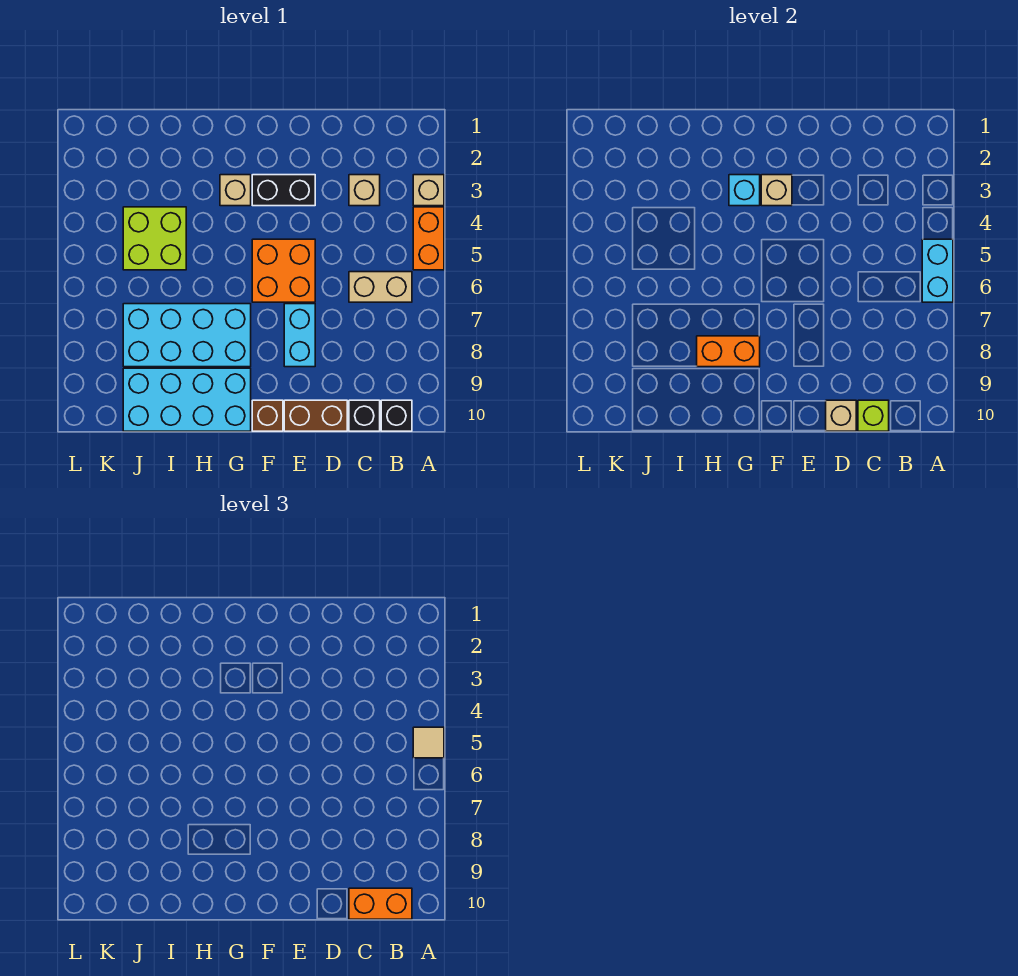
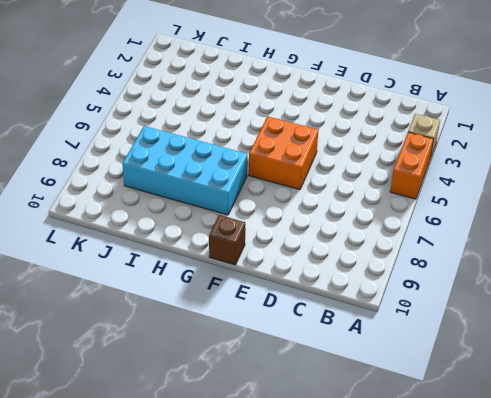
none -> tan 1x2 brick [349,272,412,302]
none -> black 1x1 brick [381,400,412,431]
none -> tan 1x1 brick [349,175,380,206]

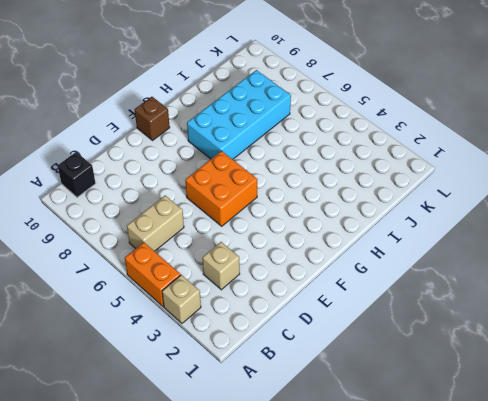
none -> black 1x1 brick [349,400,380,431]
none -> brown 1x2 brick [284,400,347,431]
none -> black 1x2 brick [252,175,315,206]

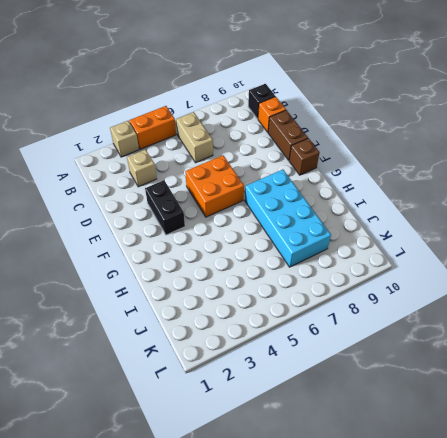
orange 1x1 brick [258,97,286,132] -> black 1x1 brick [349,400,380,431]
none -> cyan 1x2 brick [284,304,315,367]
none -> tan 1x1 brick [220,175,251,206]
none -> cyan 2x4 brick [123,368,251,431]

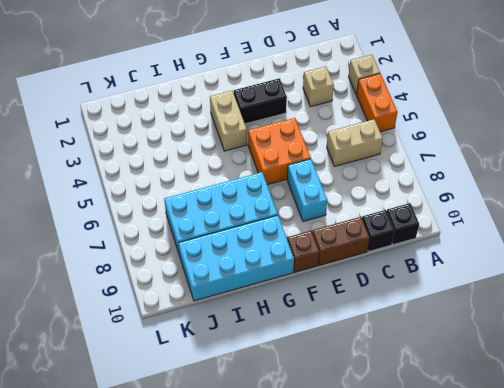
tan 1x2 brick [210,91,247,151] -> tan 1x1 brick [220,175,251,206]
none -> lime 2x2 brick [123,207,186,270]
none -> cyan 1x2 brick [922,239,953,302]
none -> lime 1x1 brick [858,400,889,431]

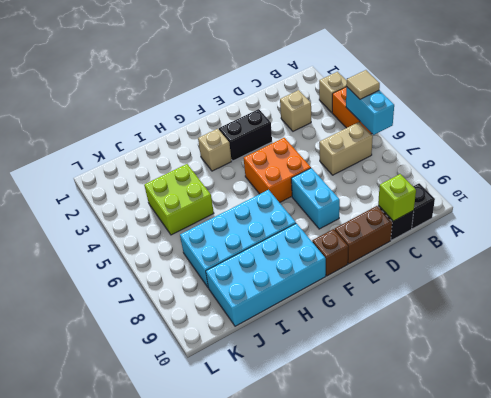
none -> tan 1x1 brick [826,400,856,431]
none -> tan 1x1 brick [761,175,792,206]
none -> cyan 1x1 brick [729,175,760,206]

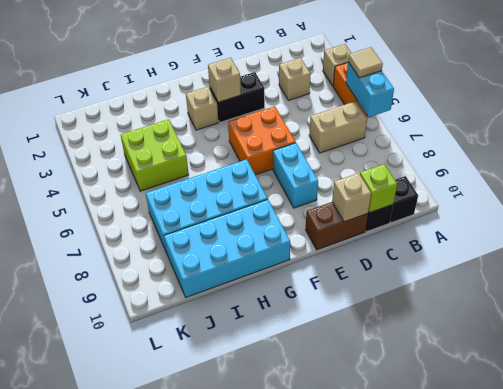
none -> brown 1x1 brick [252,400,283,431]
none -> cyan 1x1 brick [729,175,760,206]
none -> orange 1x2 brick [697,336,760,367]

